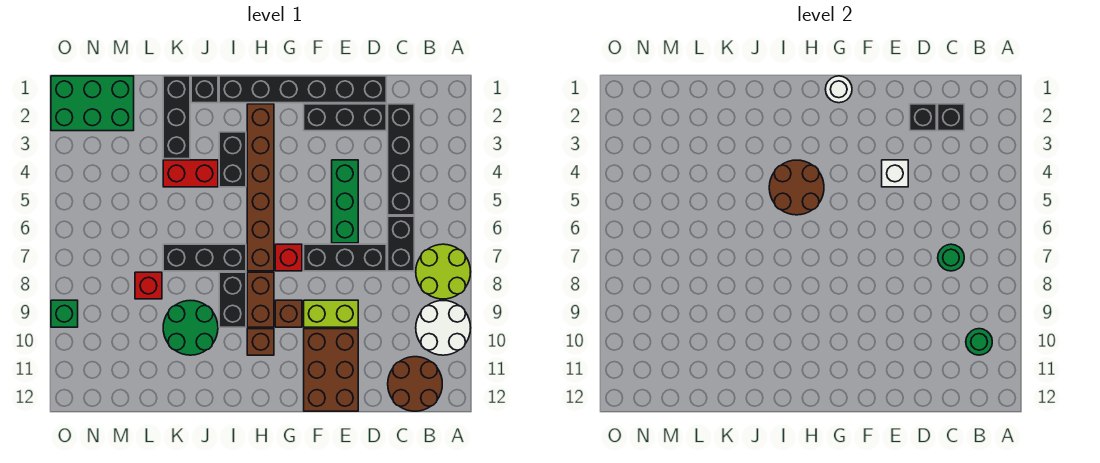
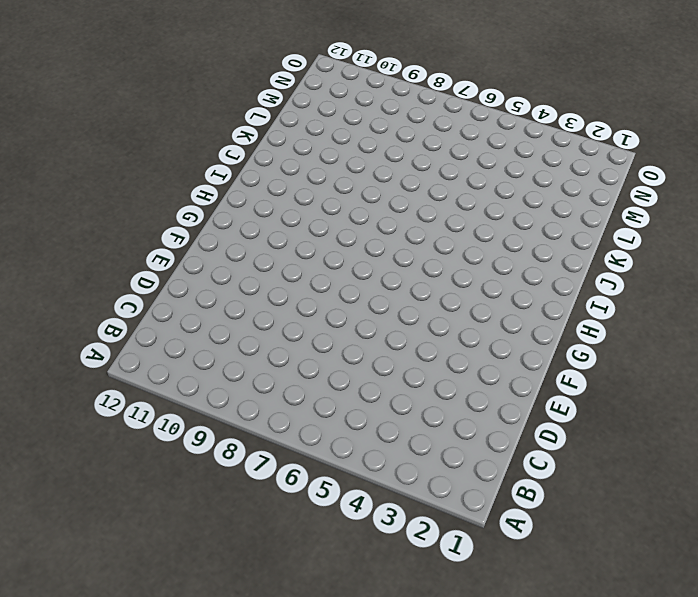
none -> lime 2x2 round brick [416,244,471,299]
none -> white 2x2 round brick [416,301,471,355]
none -> brown 2x2 round brick [388,357,442,411]
none -> black 1x4 brick [388,104,414,215]

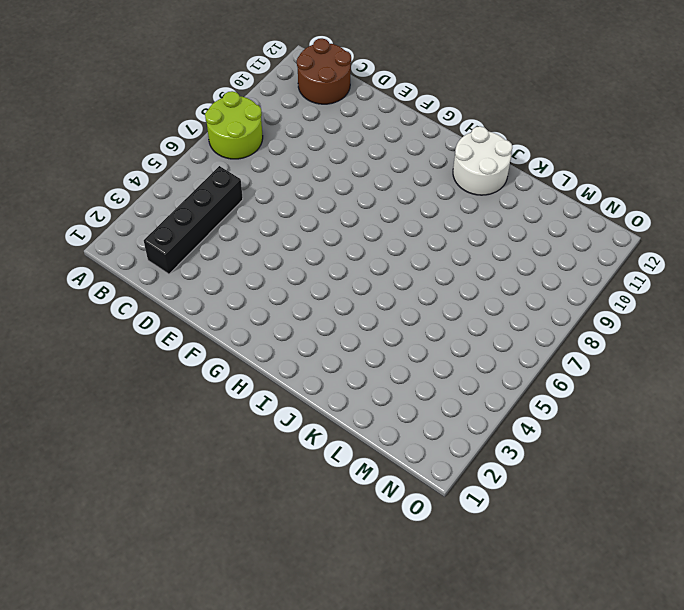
white 2x2 round brick [453,126,512,195] -> white 2x2 round brick moved to [416,301,471,355]
none -> black 1x2 brick [388,216,414,271]
none -> black 1x6 brick [219,76,386,103]
none -> black 1x3 brick [304,104,386,131]
none -> black 1x3 brick [304,244,386,271]

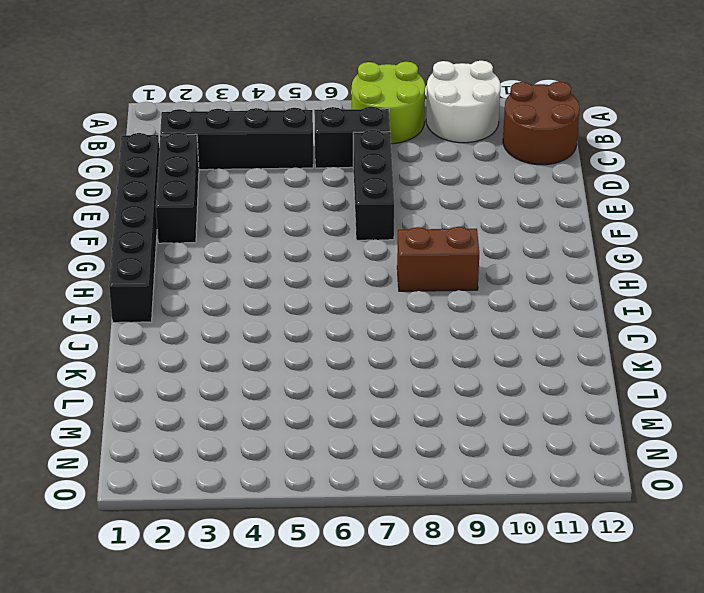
none -> green 1x3 brick [332,160,358,243]
none -> lime 1x2 brick [304,300,358,327]
none -> brown 2x3 brick [304,329,358,411]
none -> red 1x1 brick [275,244,302,271]

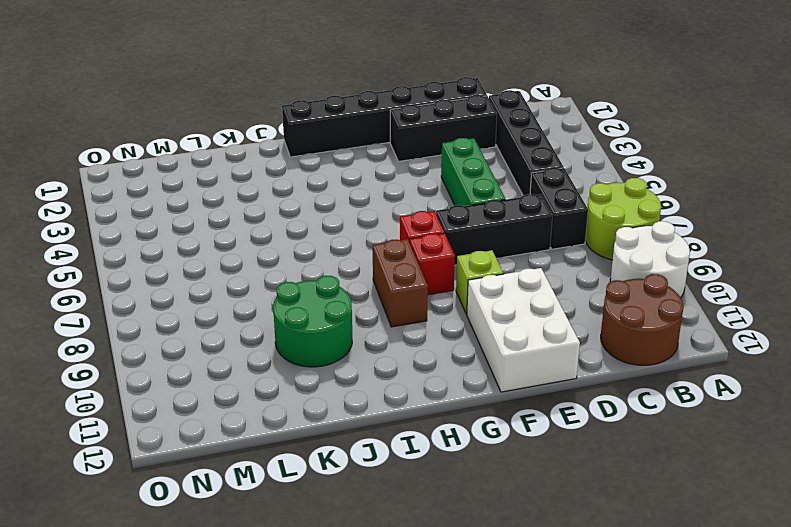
white 2x3 brick [467,268,580,392] -> brown 2x3 brick [304,329,358,411]
lime 1x1 brick [456,250,503,314] -> lime 1x2 brick [304,300,358,327]
red 1x1 brick [410,233,455,295] -> red 1x1 brick moved to [135,272,162,299]
none -> brown 1x1 brick [275,300,302,327]
none -> brown 1x6 brick [247,104,274,271]
none -> brown 1x1 brick [247,329,274,355]
none -> black 1x2 brick [219,132,246,187]

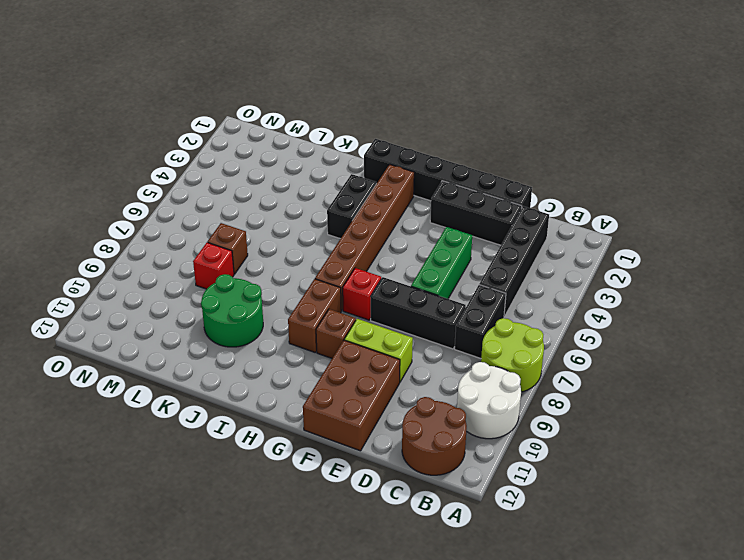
brown 1x1 brick [208,223,248,274] -> brown 1x1 brick moved to [247,329,274,355]
none -> black 1x3 brick [163,244,246,271]
none -> black 1x2 brick [219,272,246,327]
none -> black 1x1 brick [191,76,218,103]
none -> red 1x2 brick [163,160,218,187]

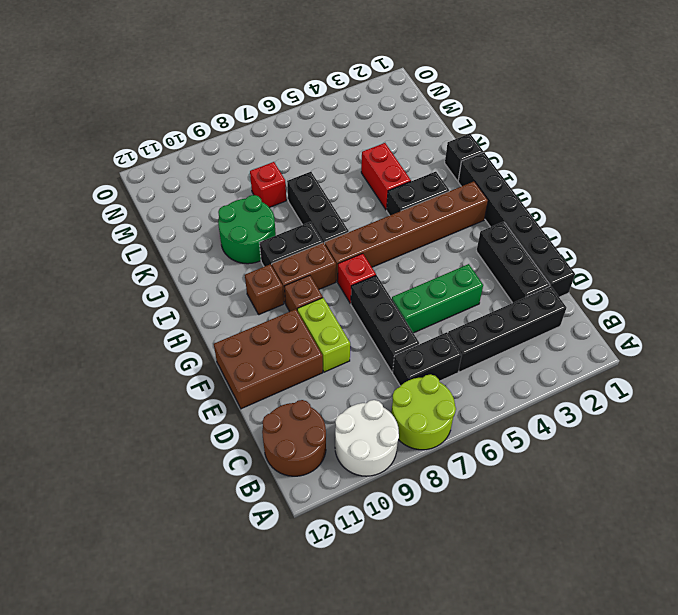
none -> black 1x3 brick [163,76,190,159]
none -> green 2x3 brick [51,76,134,131]
none -> green 1x1 brick [51,300,78,327]
none -> green 1x1 round brick [966,329,992,355]

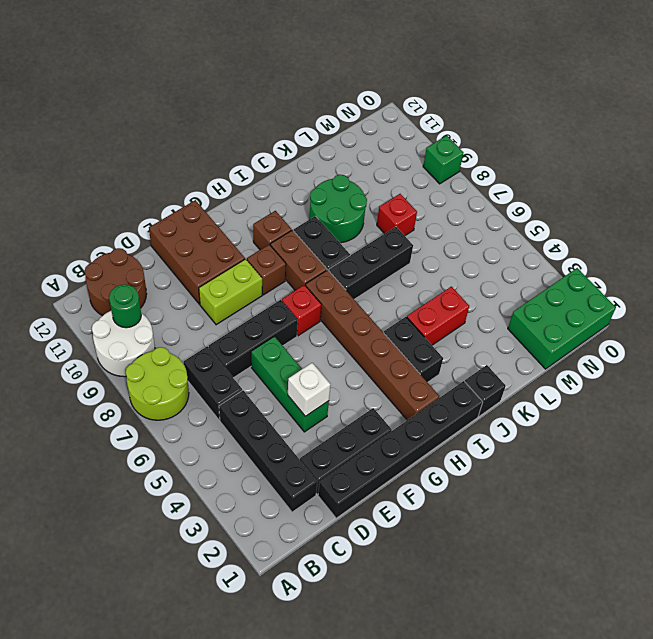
none -> black 1x3 brick [163,76,190,159]
none -> black 1x1 brick [938,104,964,131]
none -> green 1x1 round brick [938,244,964,271]
none -> black 1x1 brick [910,104,936,131]

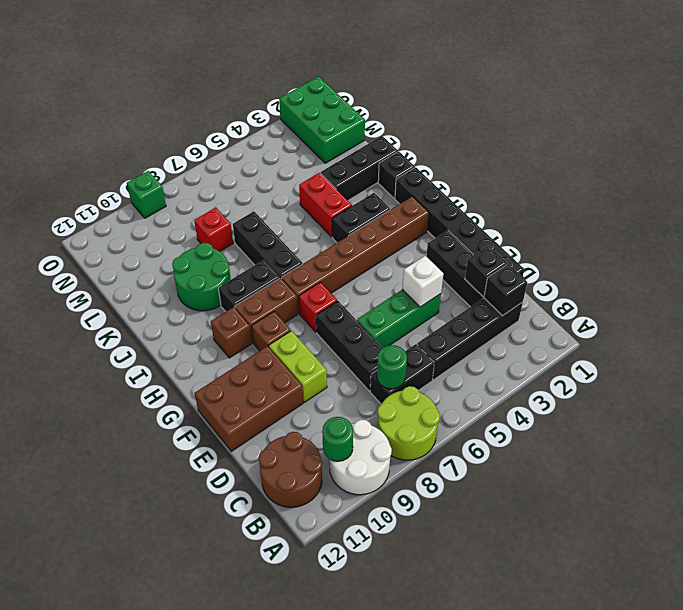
none -> white 1x1 round brick [825,76,852,103]
none -> brown 2x2 round brick [769,160,824,215]

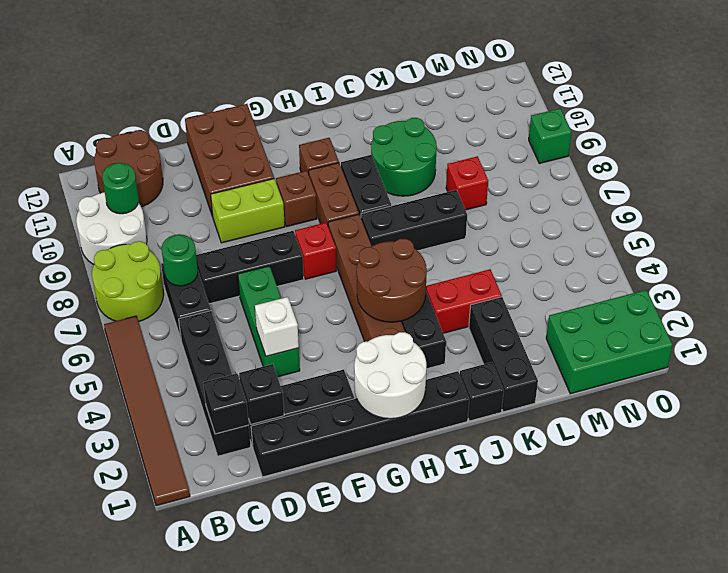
brown 1x6 tile [104,316,190,506] -> none
white 2x2 round brick [354,332,427,419] -> white 1x1 round brick [825,76,852,103]

